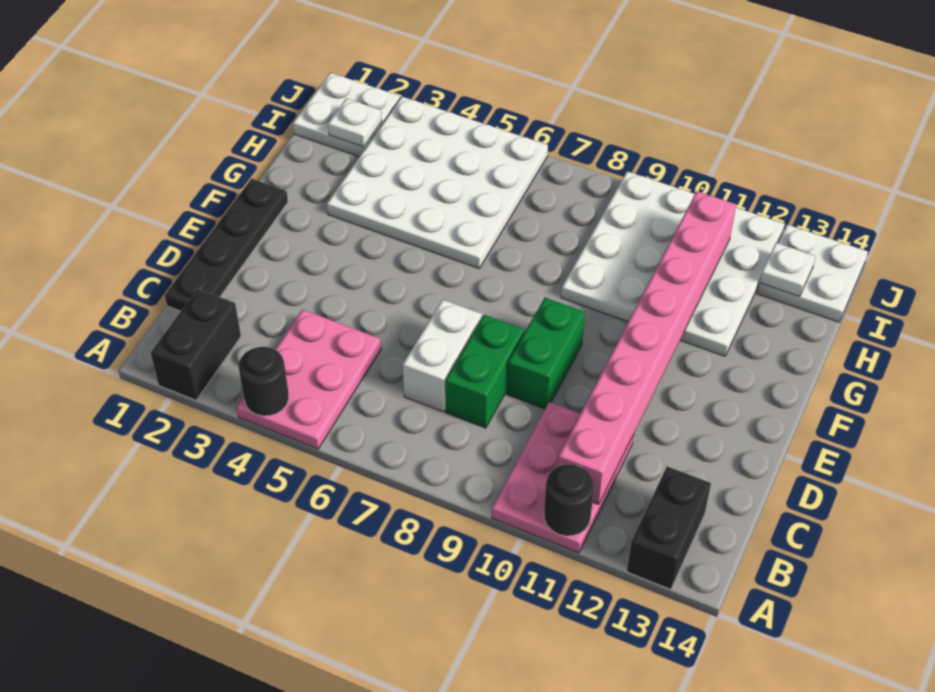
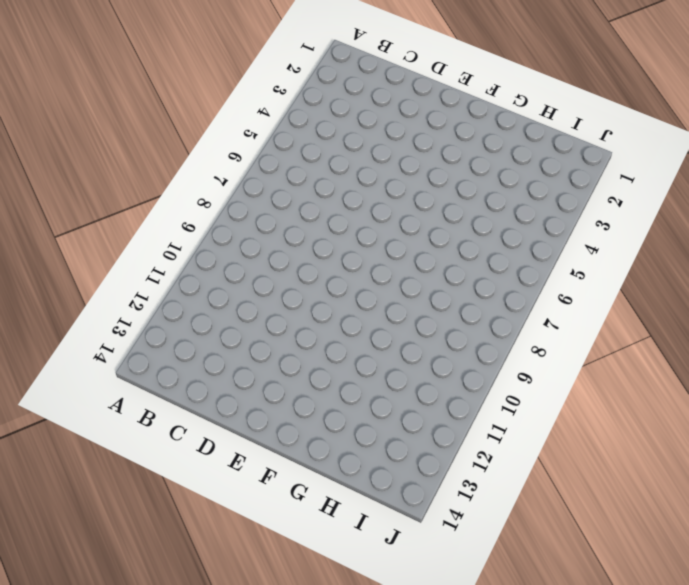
none -> black 1x2 brick [151,289,241,400]
none -> pink 2x3 plate [236,310,381,449]
none -> pink 2x3 plate [492,402,634,553]

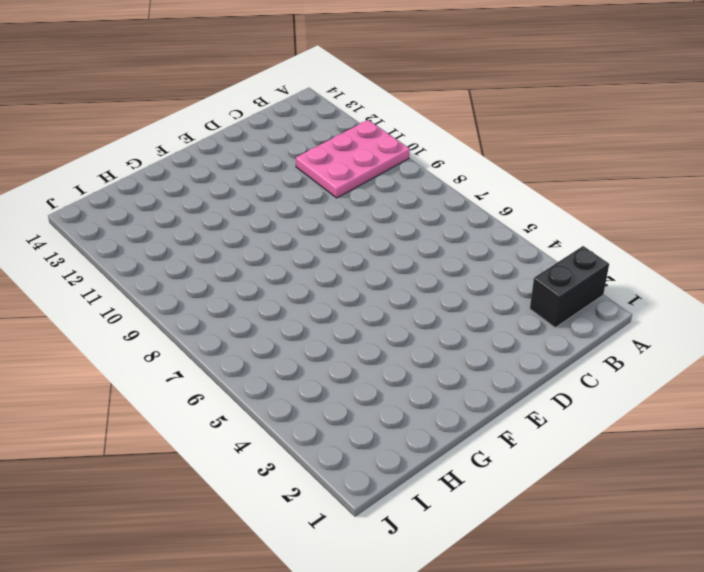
none -> pink 2x3 plate [236,310,381,449]
none -> black 1x2 brick [627,466,711,589]
none -> black 1x4 plate [165,179,288,311]

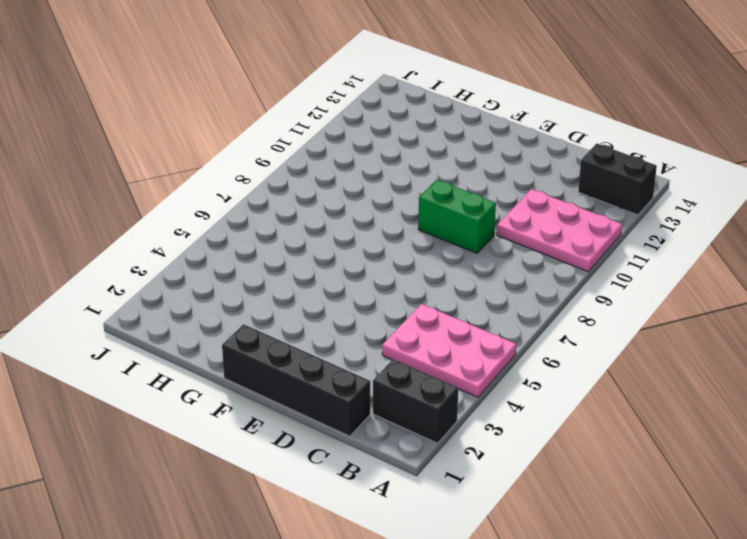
black 1x4 brick [222,324,370,436] -> black 1x4 plate [165,179,288,311]
none -> white 1x2 brick [403,300,482,412]
none -> green 1x2 brick [445,315,524,428]
none -> white 4x4 plate [327,97,548,268]

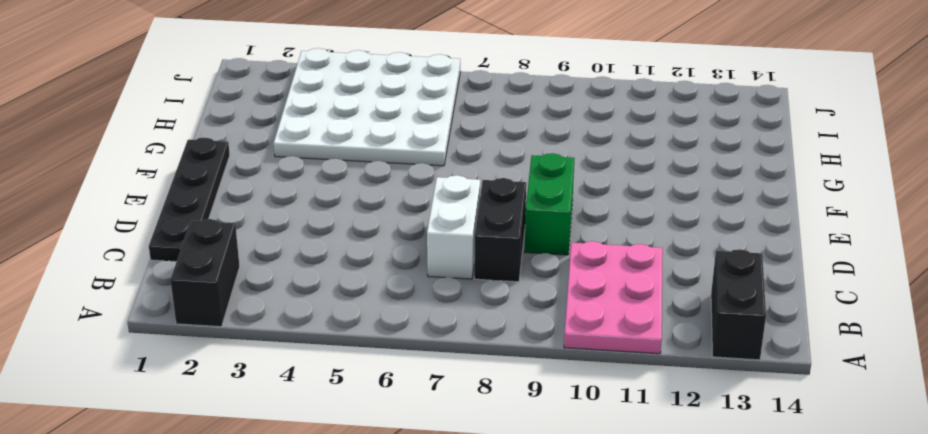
black 1x2 brick [474,178,526,282] -> green 1x2 brick [445,315,524,428]
none -> pink 2x3 plate [236,310,381,449]
none -> white 4x4 plate [561,171,785,356]
none -> white 2x2 plate [293,73,400,157]

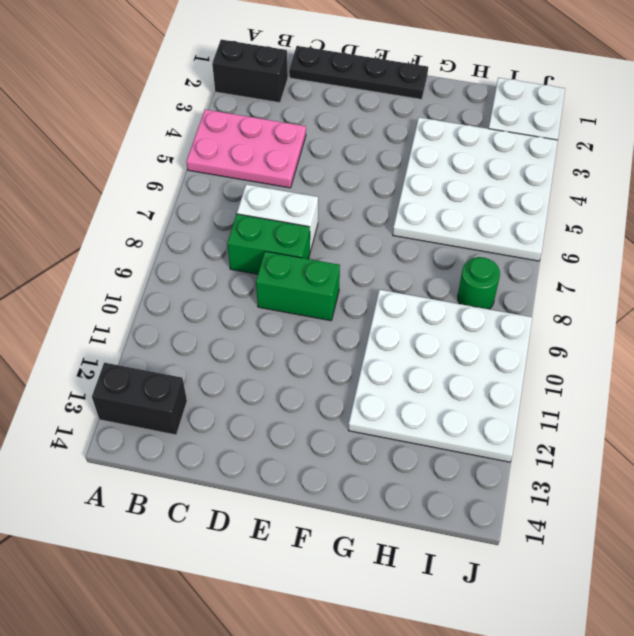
green 1x1 round brick [458,257,500,309] -> none
none -> pink 2x3 plate [492,402,634,553]
none -> white 2x2 plate [757,225,868,322]
none -> black 1x1 round brick [239,347,289,416]

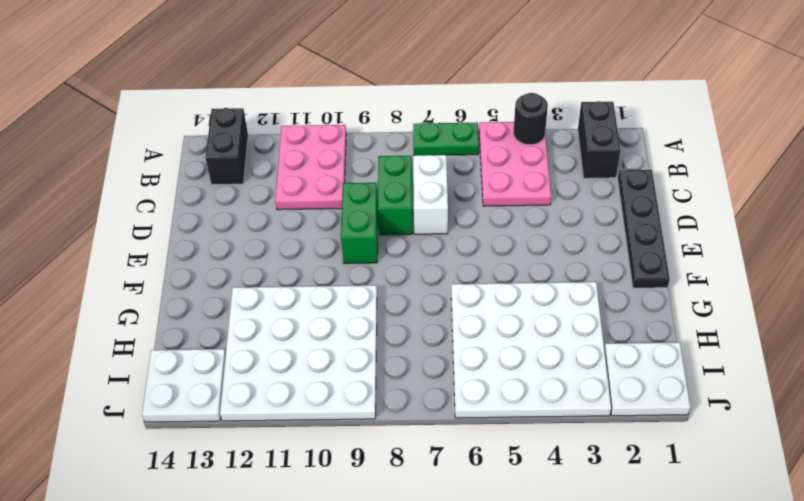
green 1x2 plate [413,122,479,156] -> none
none -> black 1x1 round brick [544,464,594,536]
none -> pink 1x8 brick [558,191,736,504]
none -> white 1x1 plate [328,98,382,147]

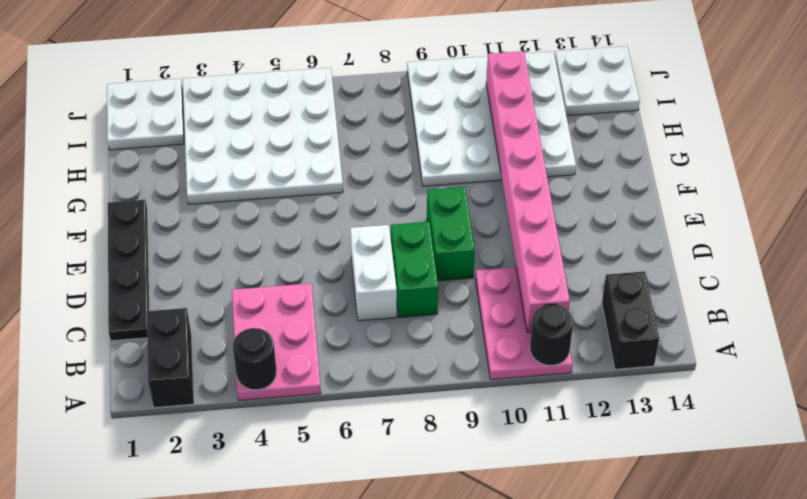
none -> white 1x1 plate [328,98,382,147]
none -> white 1x1 plate [760,243,816,296]

